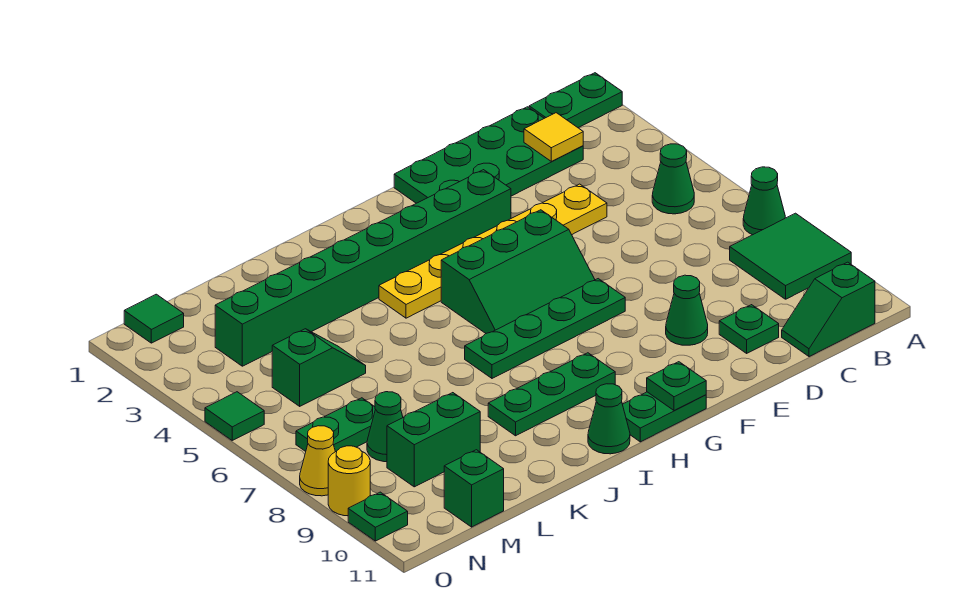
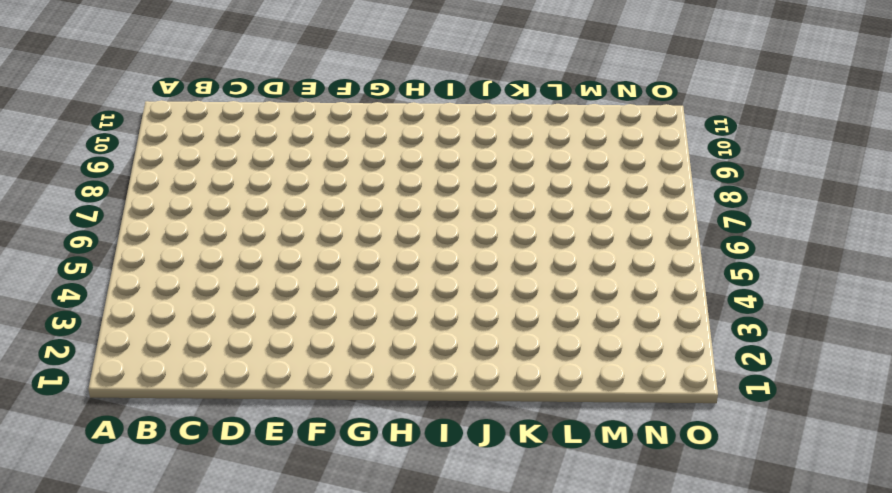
none -> green 1x2 plate [529,73,622,128]
none -> green 1x1 cone [743,167,785,235]
none -> green 2x2 tile [730,213,851,299]

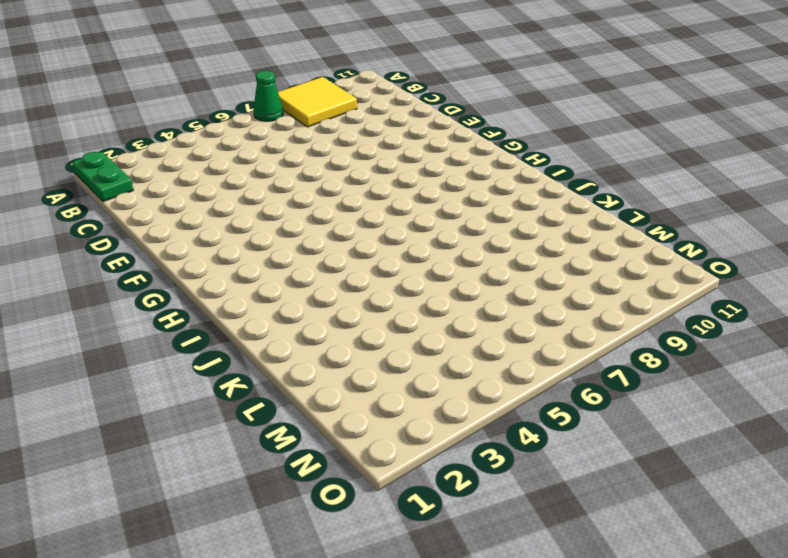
yellow 2x2 tile [278,77,357,127] -> green 2x2 tile [730,213,851,299]
none -> green 1x1 cone [652,144,694,214]
none -> green 1x2 slope [782,262,875,357]
none -> green 2x4 plate [394,107,583,203]

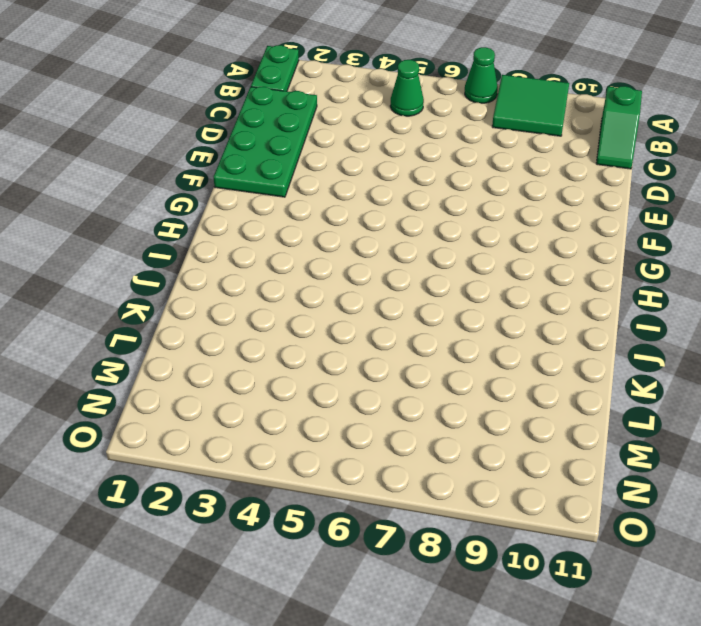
none -> yellow 1x6 plate [379,184,607,318]
none -> green 1x1 plate [719,305,779,353]
none -> green 1x1 cone [666,275,708,345]

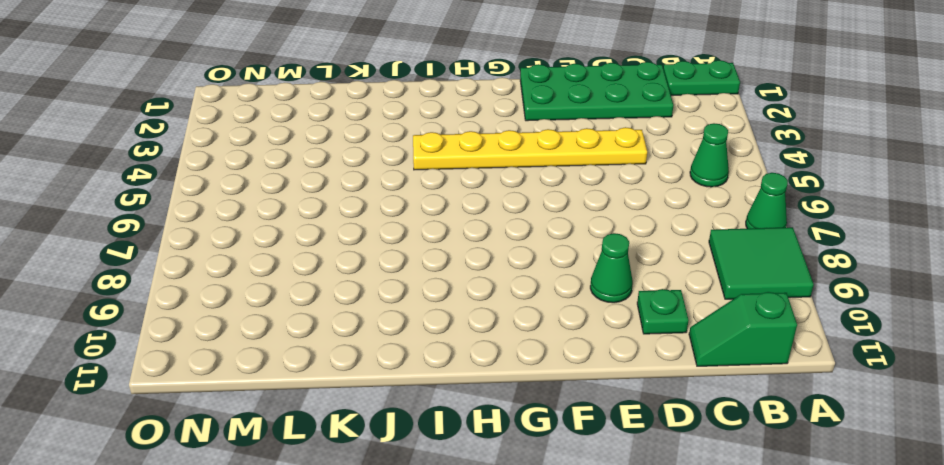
none -> green 1x8 brick [215,170,511,366]
none -> green 2x3 slope [441,210,595,333]
none -> green 1x4 plate [465,279,625,378]

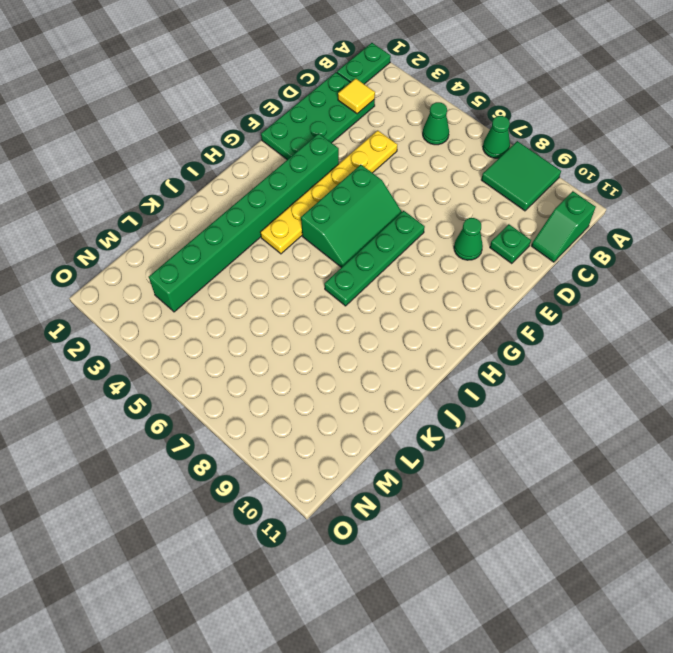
none -> green 1x2 plate [622,392,706,442]
none -> green 1x3 plate [488,353,615,436]
none -> green 1x1 cone [588,384,630,454]

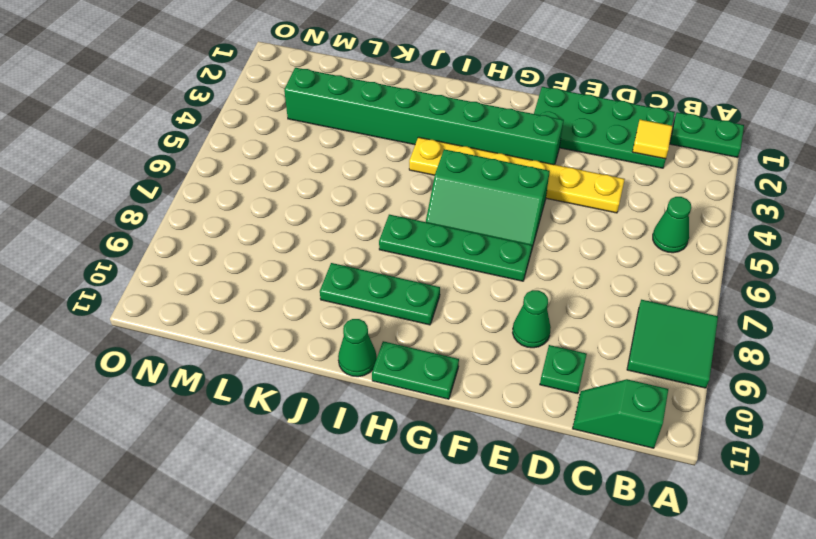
none -> green 1x1 cone [743,167,785,235]
none -> green 1x2 slope [272,329,366,406]
none -> green 1x2 brick [387,393,480,487]

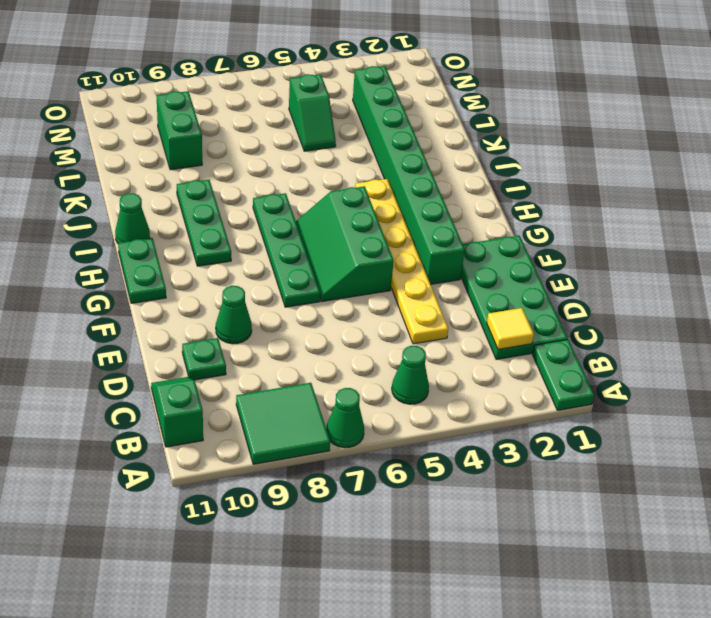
none -> green 1x2 plate [296,398,375,452]
none -> green 1x1 cone [367,392,403,462]
none -> green 1x1 brick [444,450,504,527]

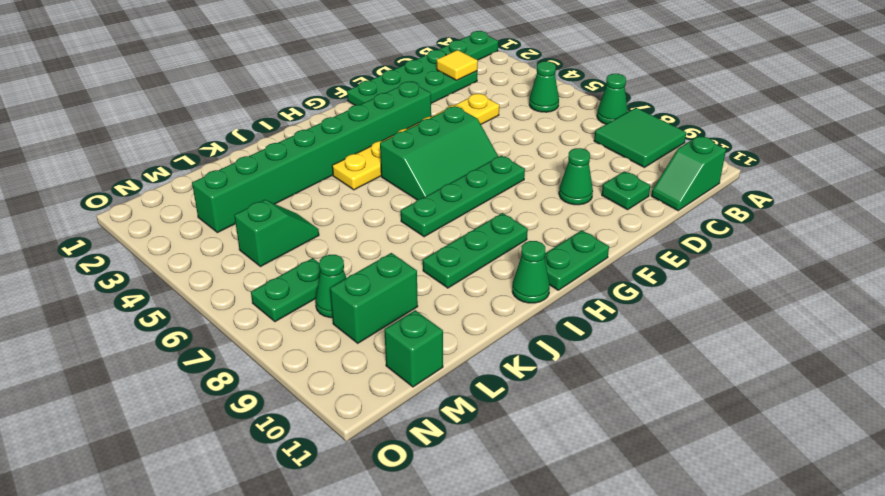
none -> green 1x1 tile [124,294,184,343]
none -> green 1x1 tile [205,392,264,440]
none -> yellow 1x1 cone [300,426,335,496]

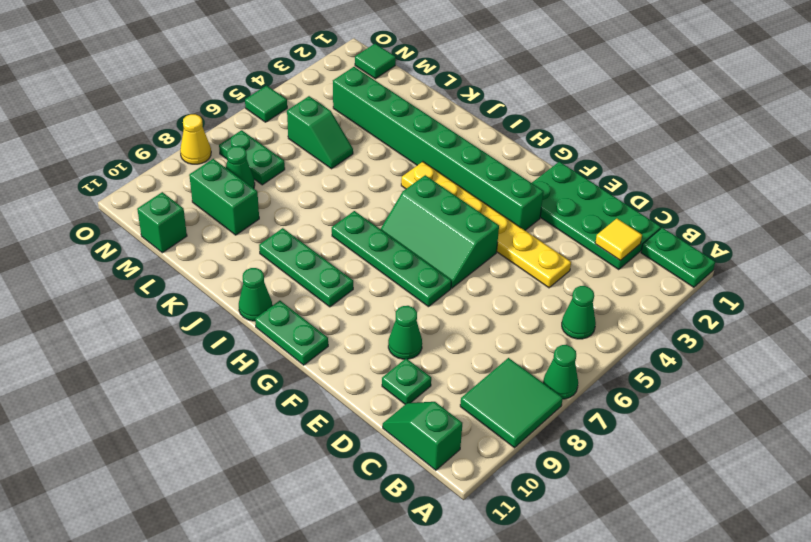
none -> yellow 1x1 round brick [328,446,370,516]
none -> green 1x1 plate [348,492,408,541]
none -> green 1x1 plate [647,362,706,411]

